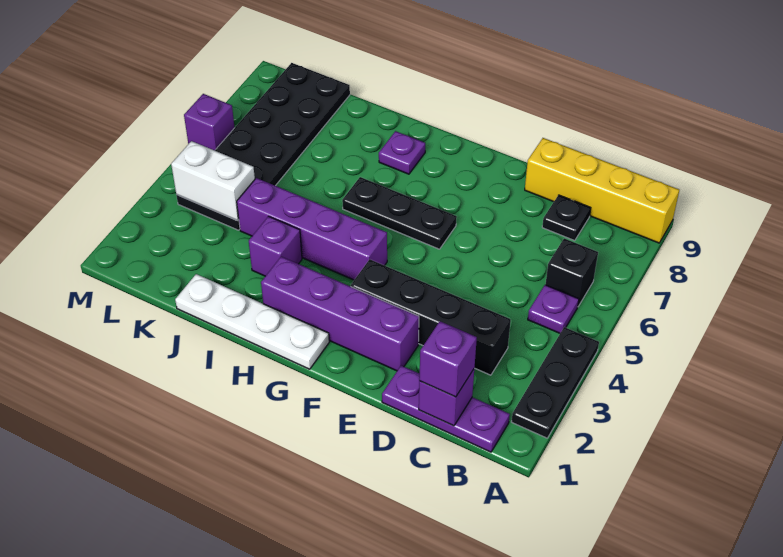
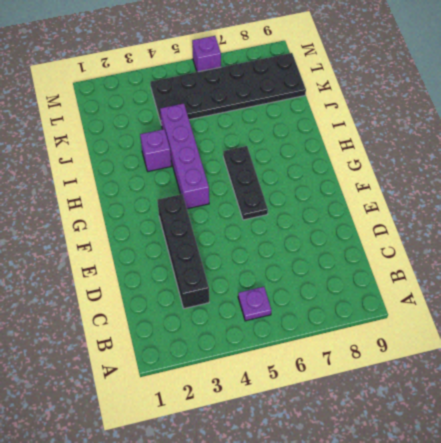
none -> black 1x3 plate [512,327,599,438]
none -> yellow 1x4 brick [525,138,679,243]
none -> purple 1x3 plate [382,366,510,452]

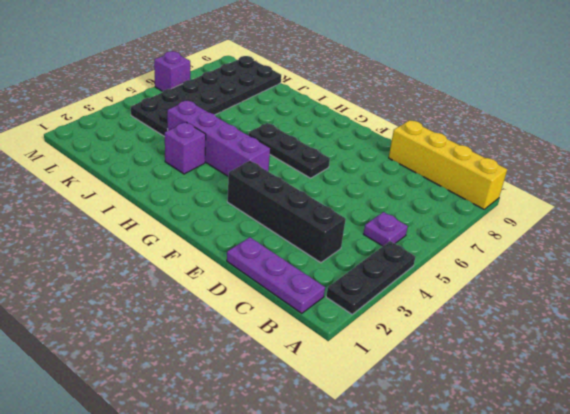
none -> black 1x1 brick [545,238,598,306]
none -> black 1x1 plate [542,195,591,241]
none -> purple 1x4 brick [261,257,419,371]

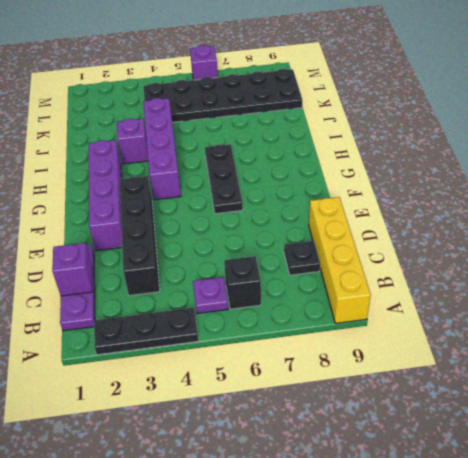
none -> white 1x4 plate [175,274,329,369]
none -> purple 1x1 plate [379,131,425,174]
none -> white 1x2 brick [171,141,255,221]

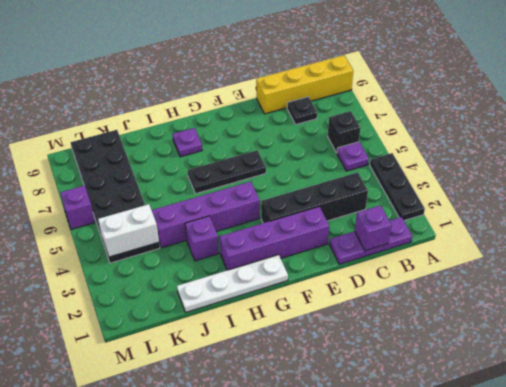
none -> purple 1x1 brick [419,321,477,397]

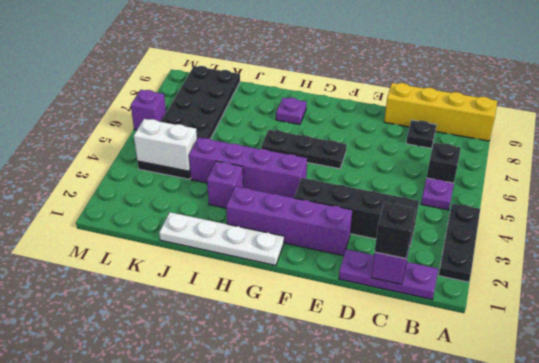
black 1x1 brick [375,202,416,259] -> purple 1x1 brick [419,321,477,397]

